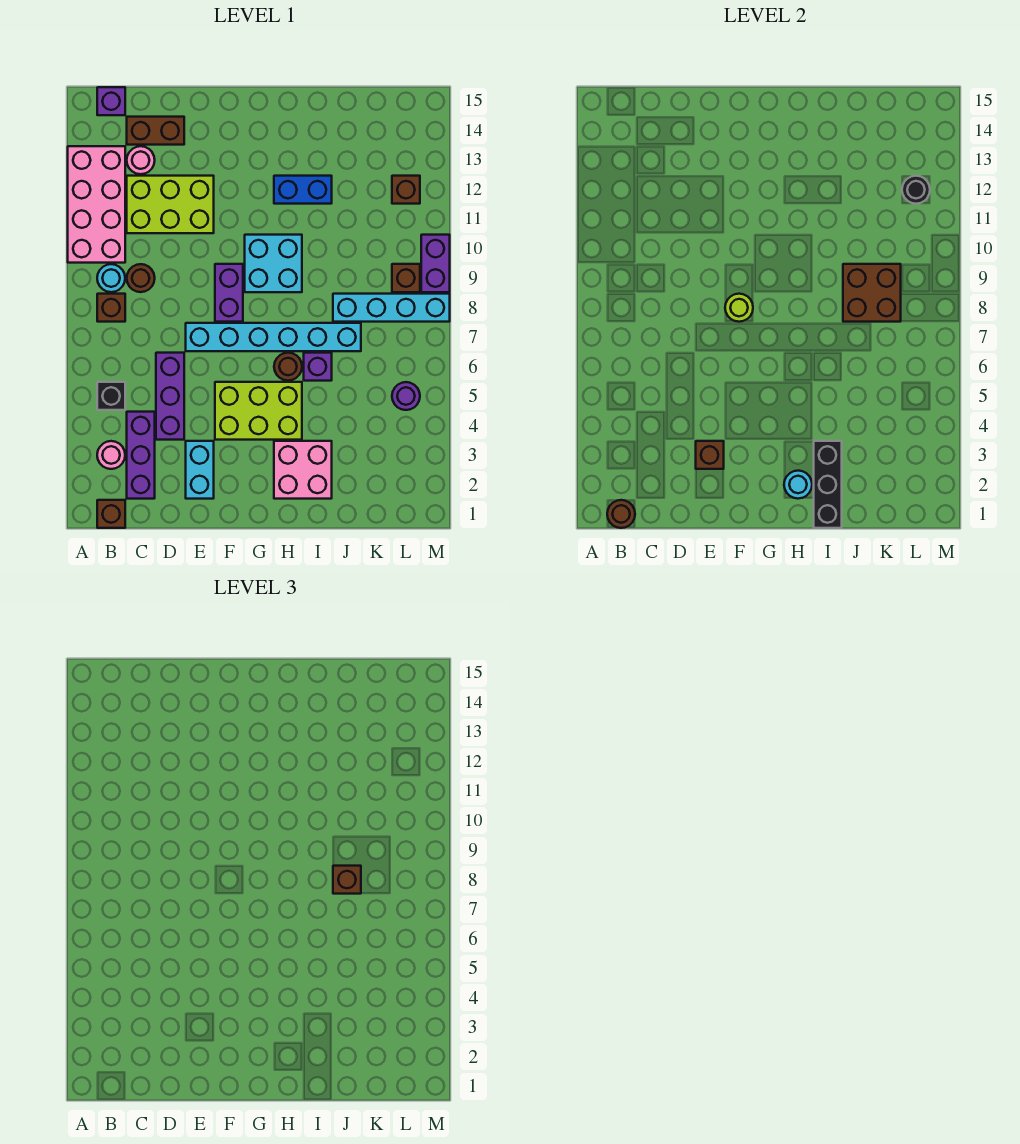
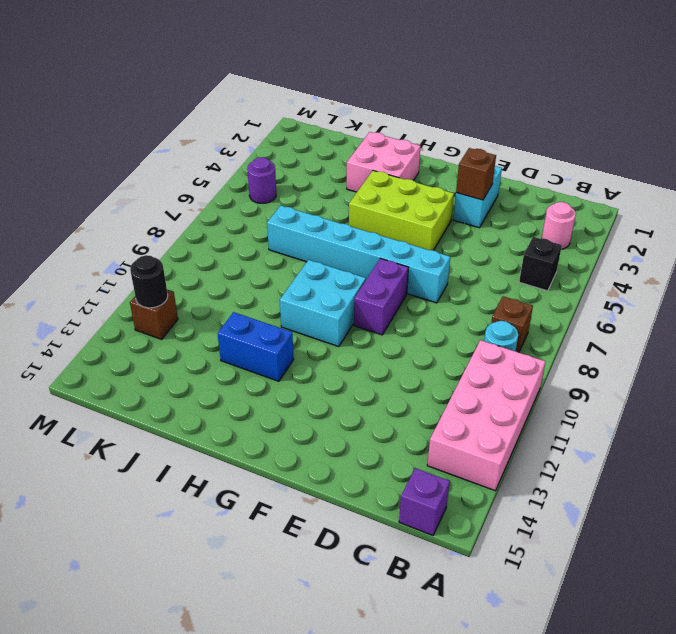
none -> brown 1x1 brick [97,500,125,528]
none -> purple 1x3 brick [127,412,155,499]
none -> brown 1x1 round brick [127,264,155,292]
none -> lime 2x3 brick [127,176,214,233]

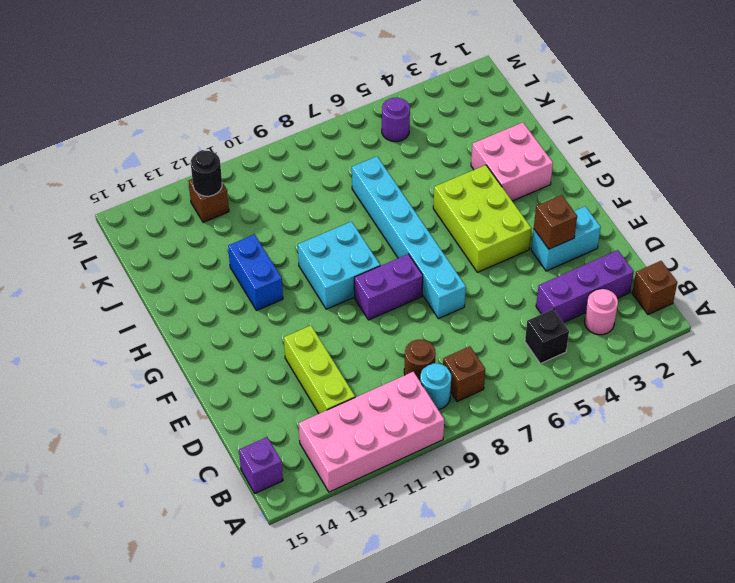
lime 1x3 brick [284,325,355,414] -> lime 2x3 brick [127,176,214,233]
none -> pink 1x1 round brick [127,146,155,174]
none -> brown 1x2 brick [127,117,184,145]
none -> purple 1x3 brick [156,353,184,440]
none -> brown 1x1 round brick [274,353,302,381]

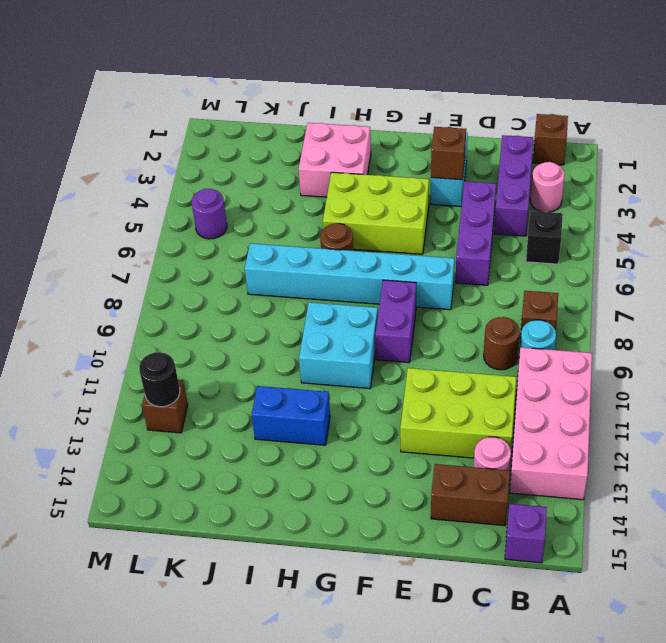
none -> purple 1x1 brick [304,353,332,381]
none -> cyan 1x4 brick [333,294,450,322]
none -> brown 1x1 brick [392,264,420,292]
none -> purple 1x2 brick [421,235,450,292]

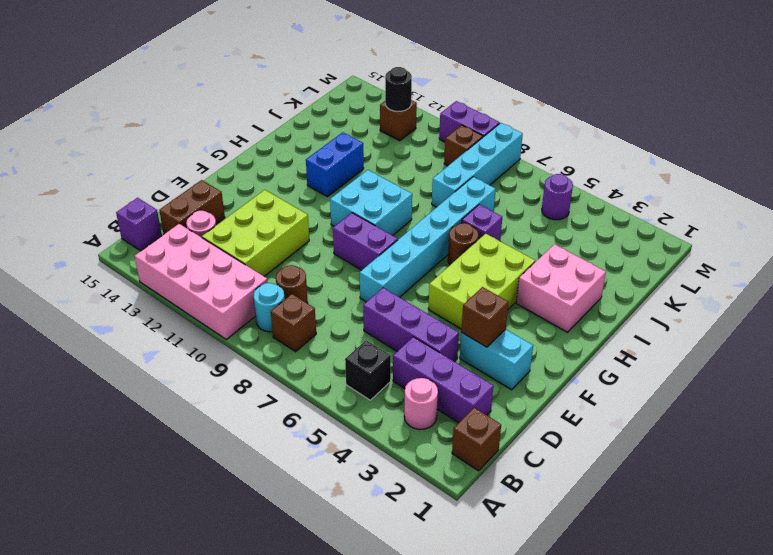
none -> brown 1x1 round brick [607,500,635,528]
none -> lime 1x1 round brick [725,294,753,322]
none -> cyan 1x1 round brick [784,471,812,499]
none -> black 1x3 brick [814,441,842,528]

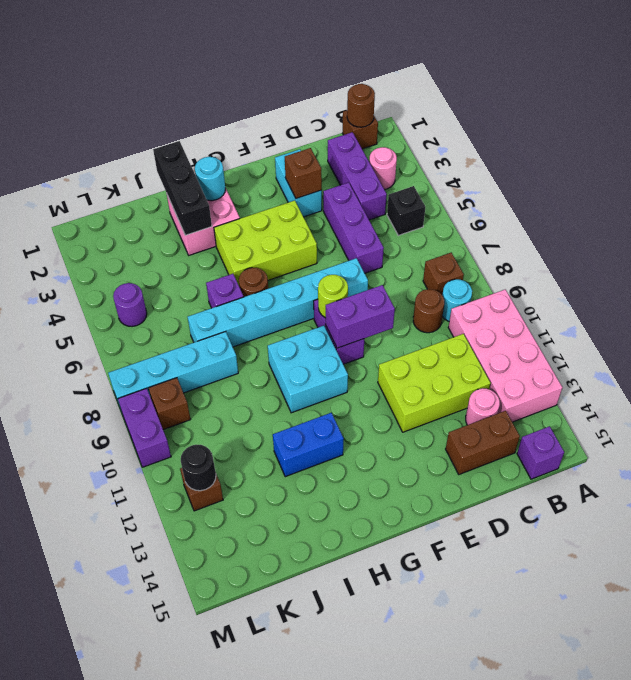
purple 1x2 brick [326,285,395,348] -> none
none -> brown 2x2 brick [843,264,901,322]
none -> brown 1x1 brick [333,866,361,894]

